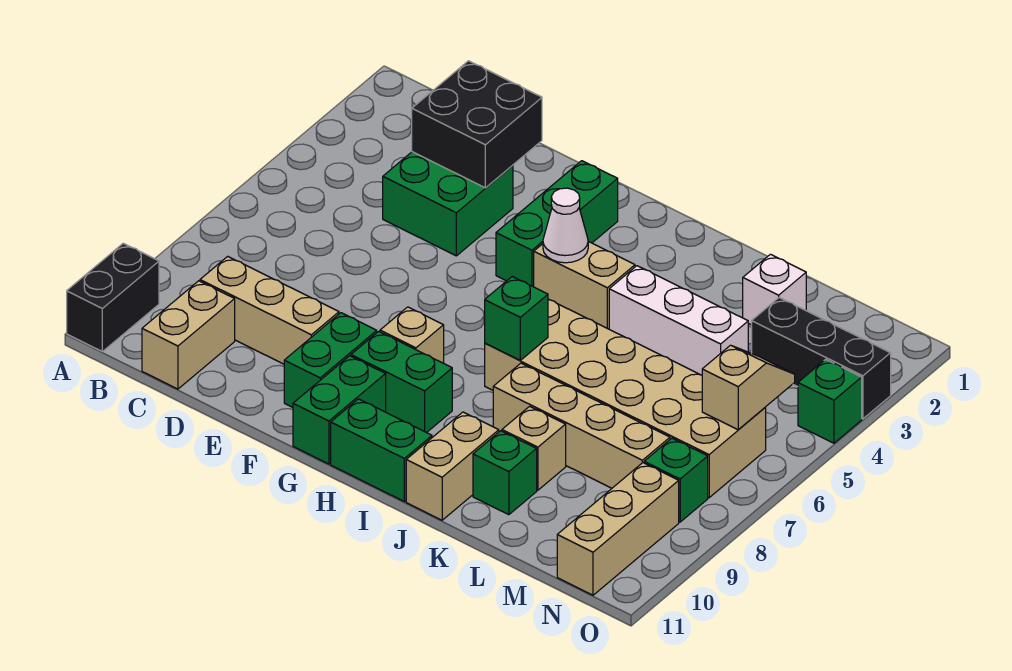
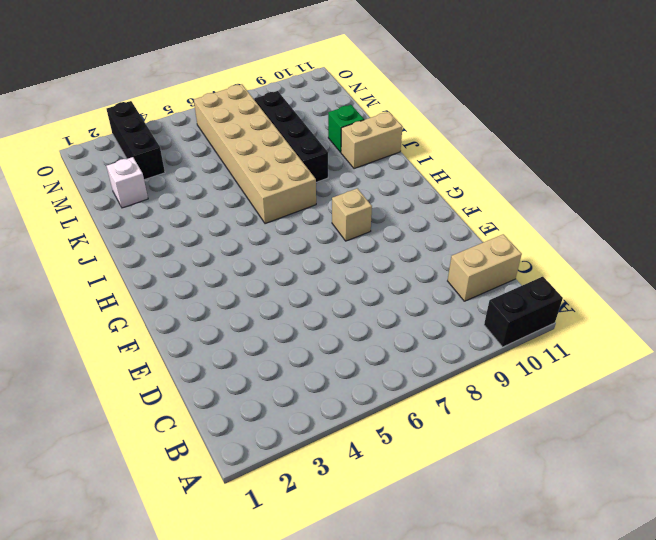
black 1x4 brick [255,91,328,182] -> tan 1x4 brick [493,363,670,488]
none -> tan 1x3 brick [200,256,339,364]
none -> green 2x2 brick [383,152,513,256]
none -> green 1x2 brick [284,313,377,407]

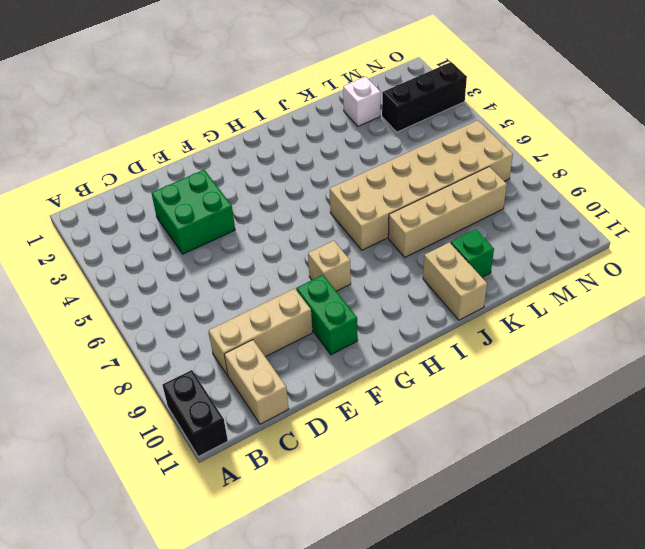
none -> green 1x3 brick [496,161,618,287]
none -> green 1x2 brick [351,331,452,433]
none -> green 1x2 brick [293,356,386,464]

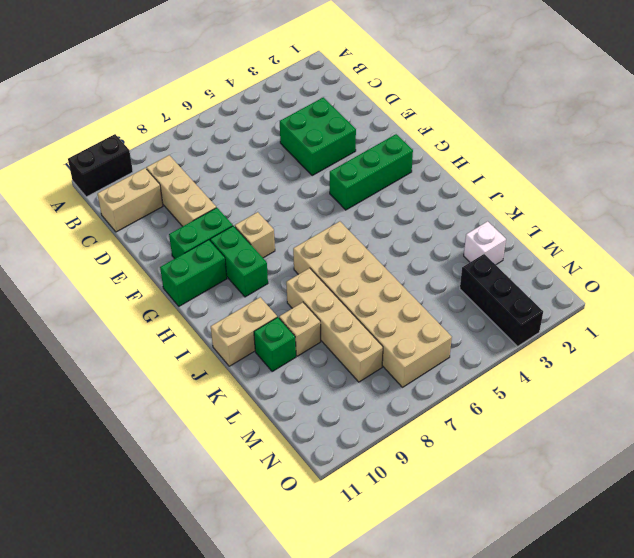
none -> tan 1x2 brick [534,242,635,329]
none -> green 1x2 brick [331,399,432,501]
none -> white 1x3 brick [609,266,748,375]

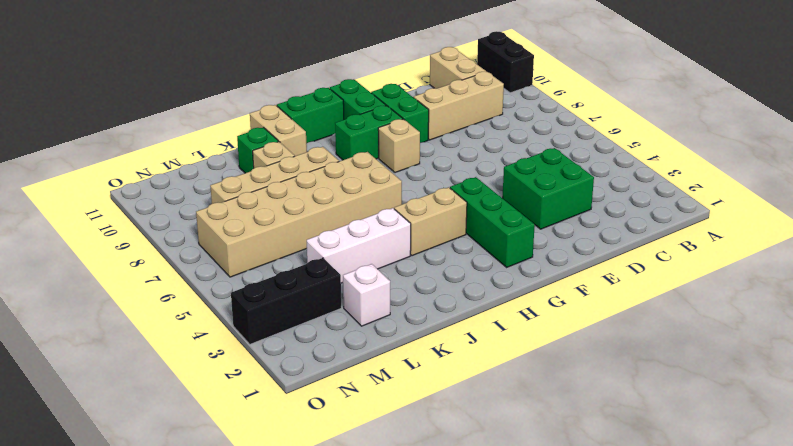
none -> green 1x1 brick [644,438,708,522]
none -> tan 1x3 brick [557,463,679,595]
none -> green 1x1 brick [798,359,862,443]

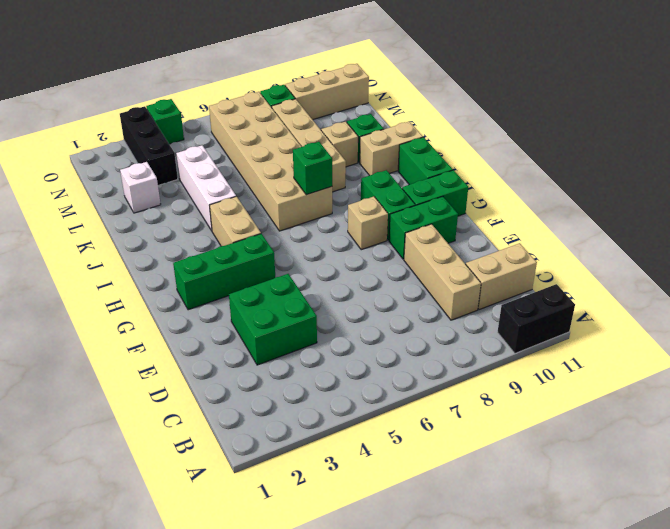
none -> black 2x2 brick [412,61,542,188]
none -> white 1x1 cone [543,188,588,263]
none -> tan 1x2 slope [702,345,795,430]

